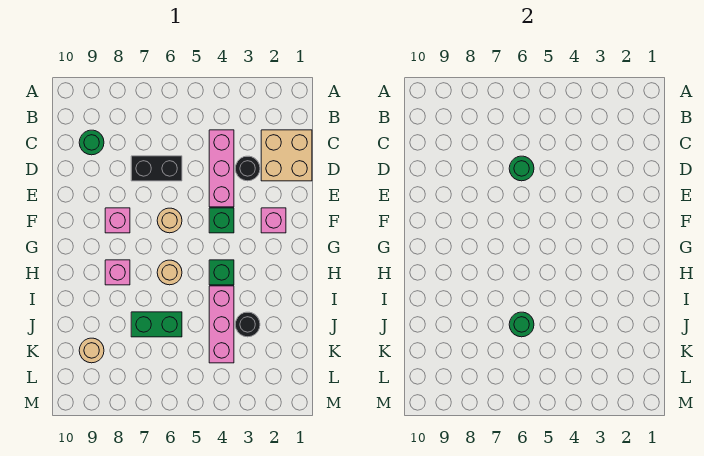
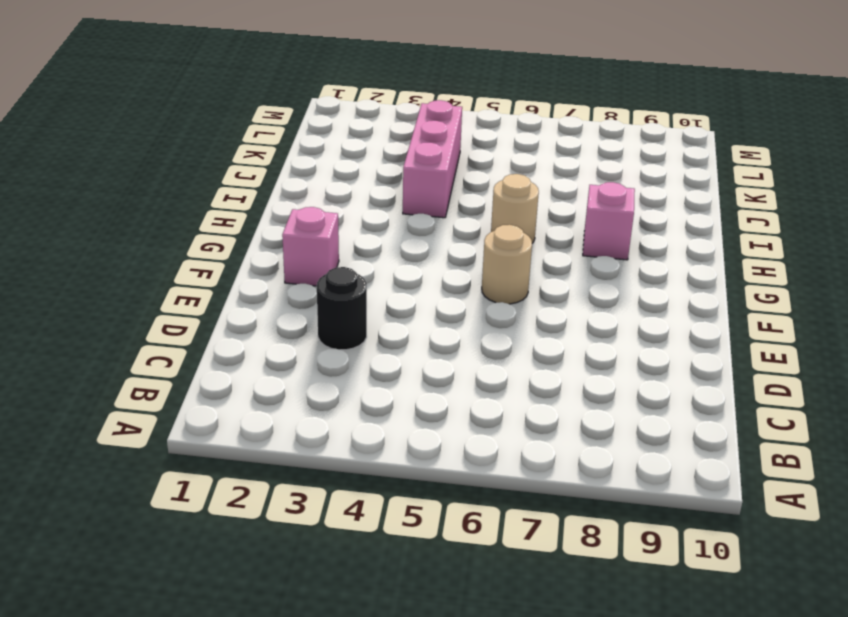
none -> tan 2x2 brick [261,130,312,181]
none -> pink 1x3 brick [209,130,234,207]
none -> green 1x1 round brick [79,130,104,155]

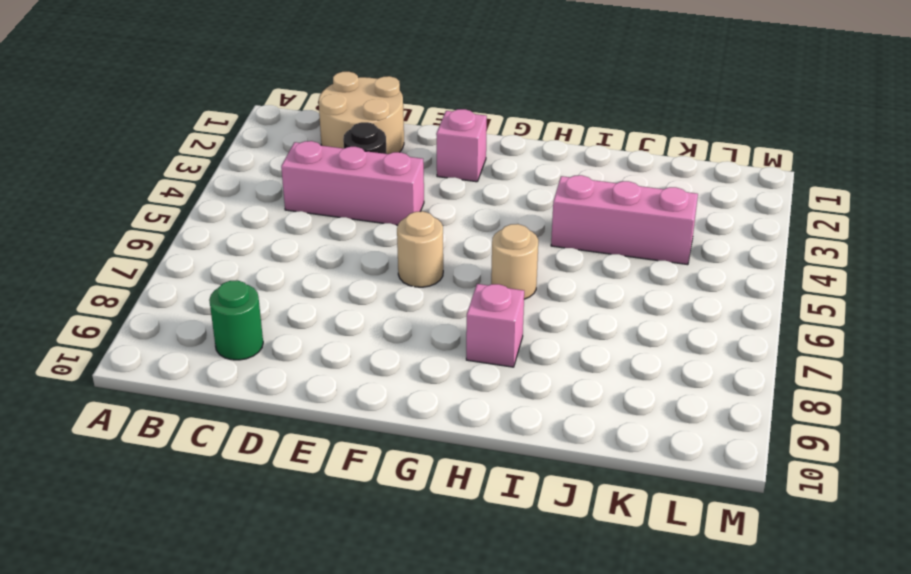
tan 2x2 round brick [319,72,404,154] -> tan 2x2 brick [261,130,312,181]
none -> black 1x2 brick [131,156,182,181]
none -> green 1x1 brick [209,208,234,233]
none -> pink 1x1 brick [105,208,130,233]

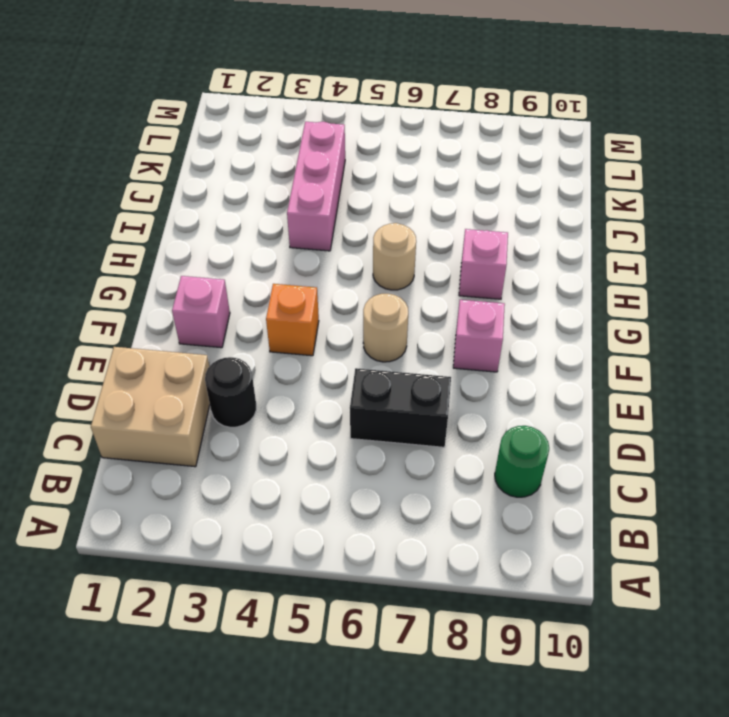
orange 1x1 brick [266,284,319,356] -> green 1x1 brick [209,208,234,233]
none -> pink 1x3 brick [209,130,234,207]
none -> green 1x1 brick [209,260,234,285]
none -> black 1x1 round brick [235,312,260,337]

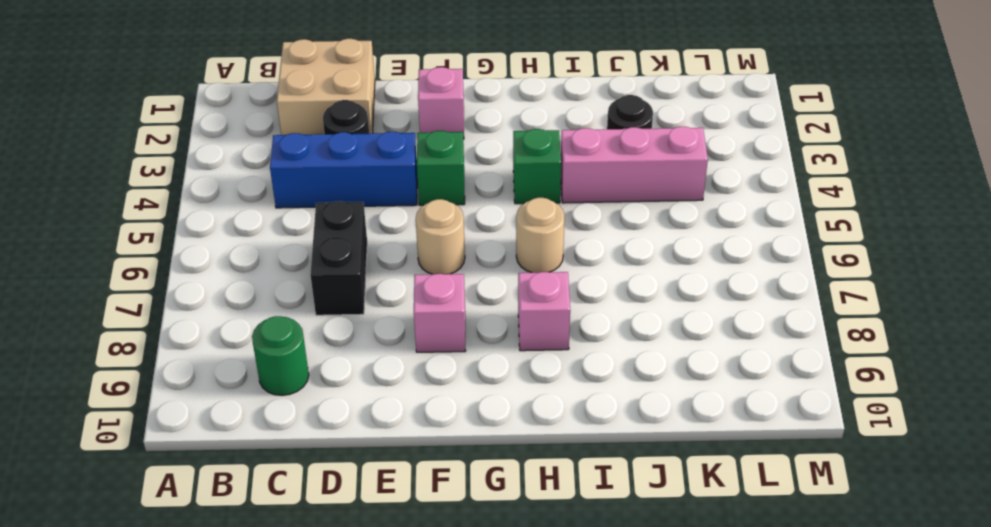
blue 1x3 brick [270,132,417,208] -> pink 1x3 brick [209,130,234,207]
none -> green 1x2 brick [131,312,182,337]
none -> tan 1x1 round brick [79,338,104,363]
none -> green 1x1 round brick [509,156,534,181]

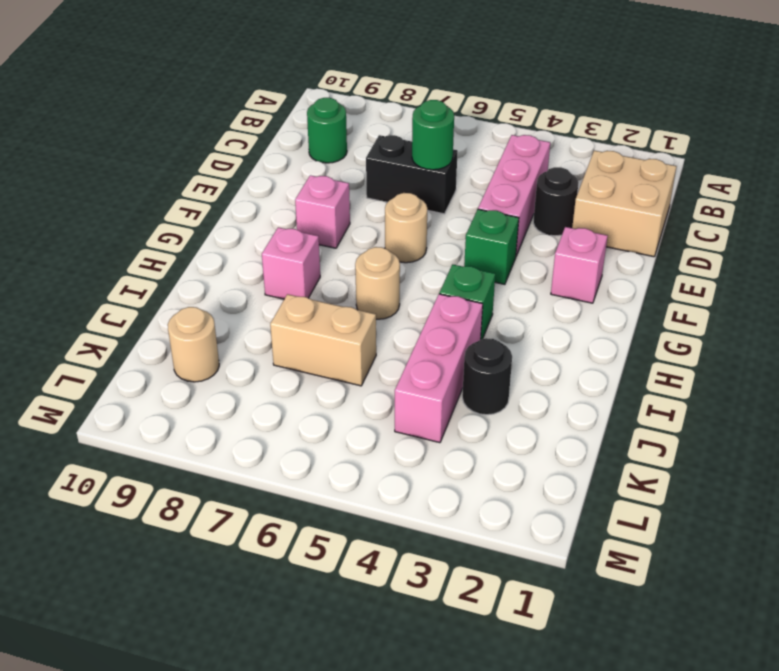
tan 1x2 brick [270,294,376,386] -> green 1x2 brick [131,312,182,337]
none -> green 1x1 round brick [509,312,534,337]

